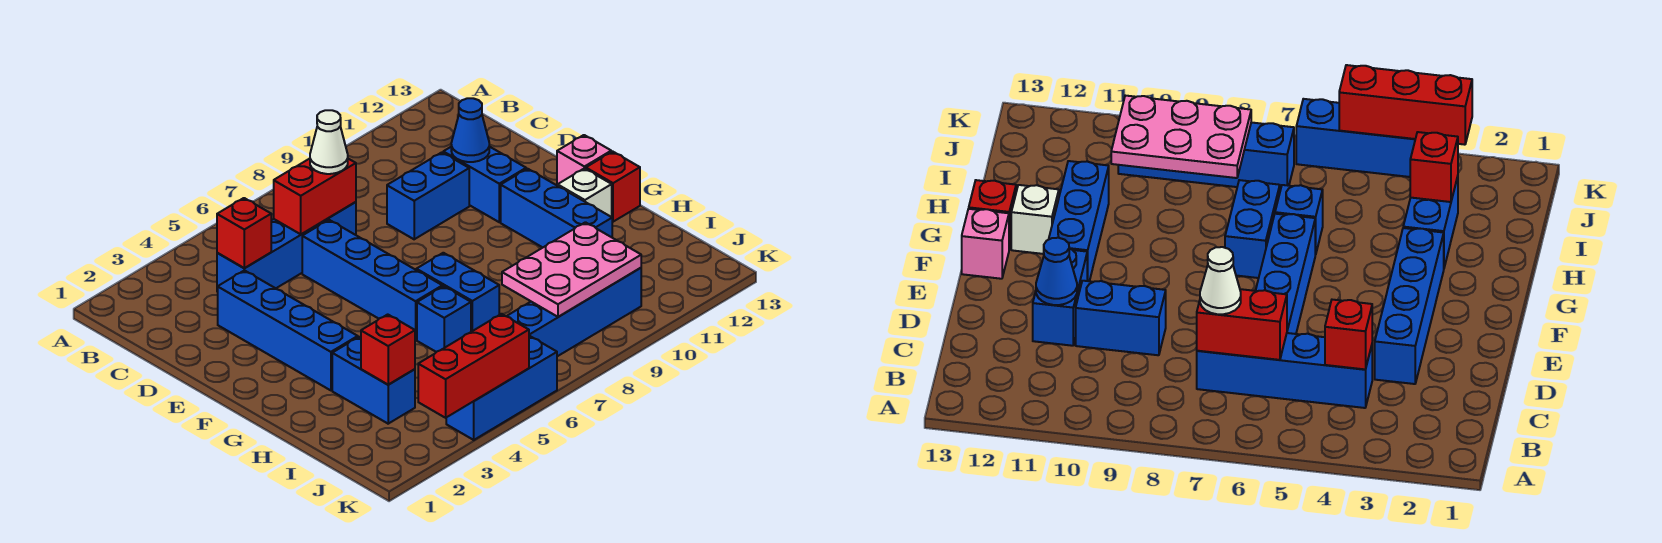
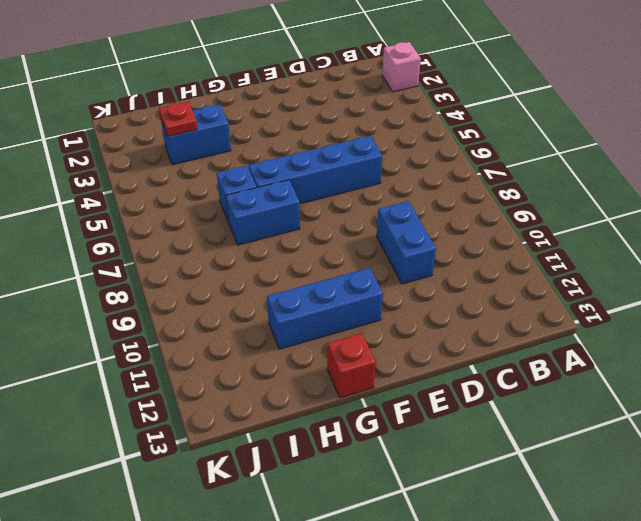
pink 1x1 brick [382,42,421,92] -> pink 1x1 brick moved to [557,135,611,186]
red 1x1 plate [159,101,197,136] -> red 1x1 brick [361,314,415,385]
none -> blue 1x4 brick [217,202,356,292]
none -> blue 1x4 brick [218,270,358,390]
none -> blue 1x2 brick [443,146,526,222]

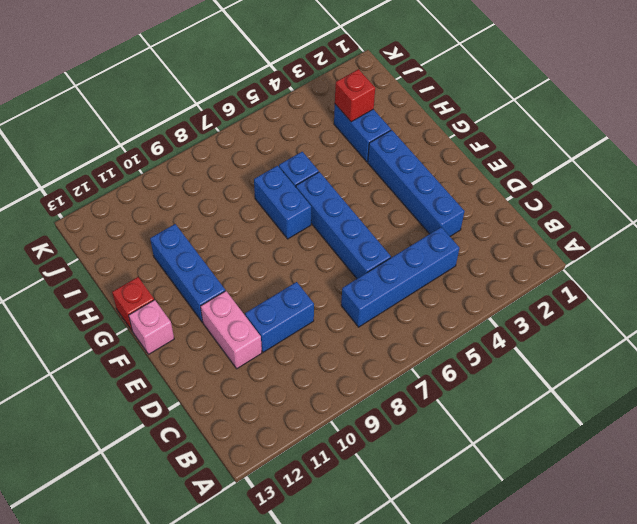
pink 1x2 brick [201,291,262,369] -> blue 1x2 brick [443,146,526,222]
none -> white 1x1 brick [558,168,612,217]
none -> blue 1x4 brick [507,268,641,356]
none -> blue 1x3 brick [446,336,557,440]

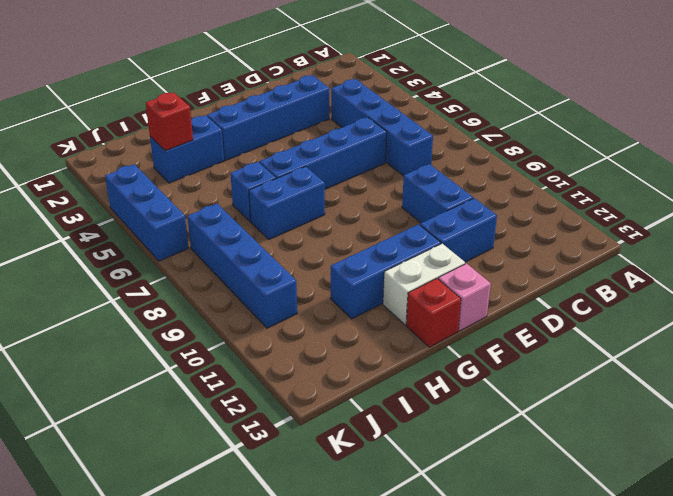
white 1x2 brick [383,244,465,325] -> white 1x1 brick [558,168,612,217]
none -> red 1x1 brick [217,198,271,268]
none -> red 1x2 brick [274,159,356,234]
none -> blue 1x1 cone [451,98,489,162]

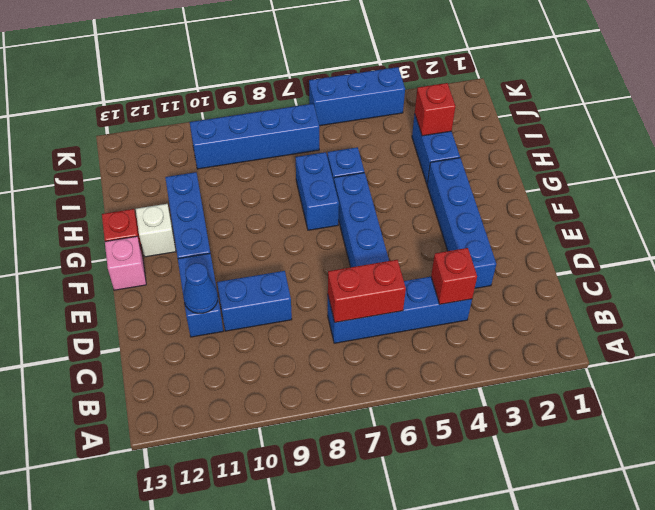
none -> pink 2x3 plate [502,222,641,317]
none -> red 1x3 brick [418,314,529,418]
none -> white 1x1 cone [310,110,348,174]

